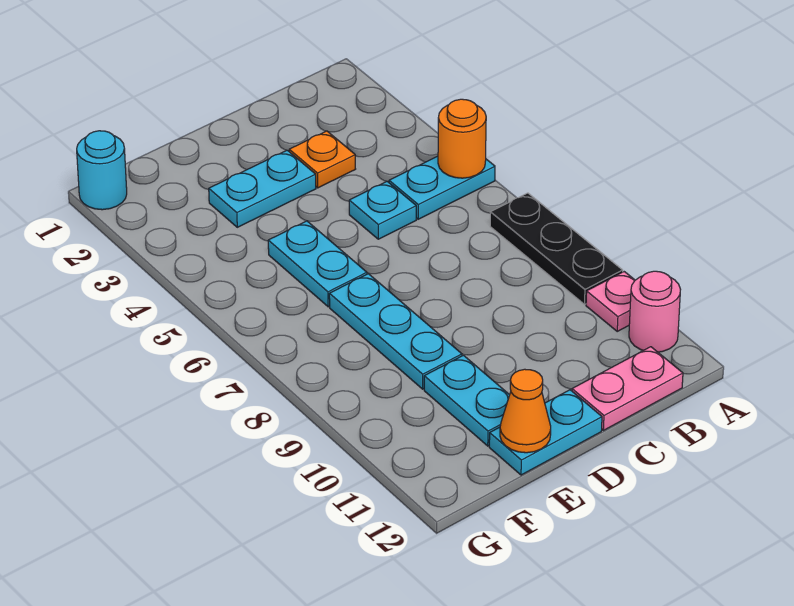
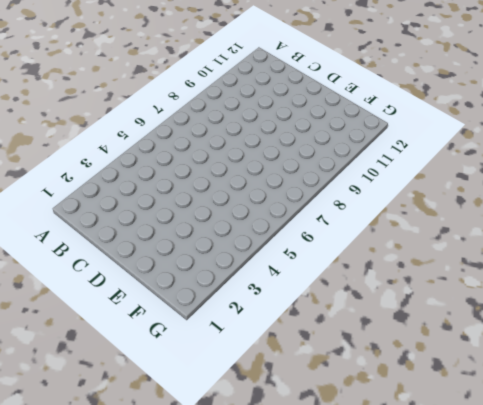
none -> cyan 1x2 plate [389,156,495,219]
none -> black 1x3 plate [490,193,623,304]
none -> pink 1x1 plate [586,272,635,331]

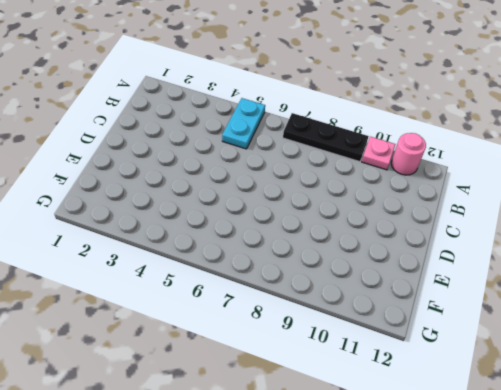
none -> pink 1x2 plate [572,347,683,430]
none -> orange 1x1 plate [289,131,355,188]
none -> cyan 1x1 plate [349,181,416,239]

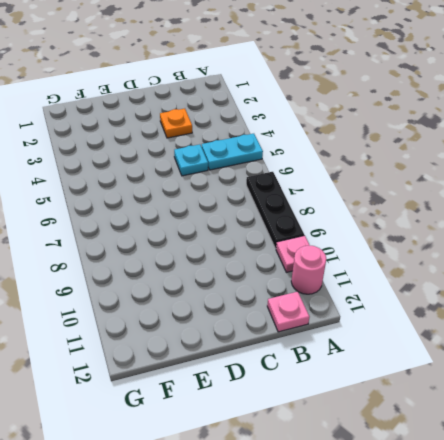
pink 1x1 plate [267,292,309,332] -> pink 1x2 plate [572,347,683,430]
none -> cyan 1x2 plate [209,150,316,227]
none -> cyan 1x2 plate [489,390,602,475]
none -> cyan 1x2 plate [268,221,367,307]

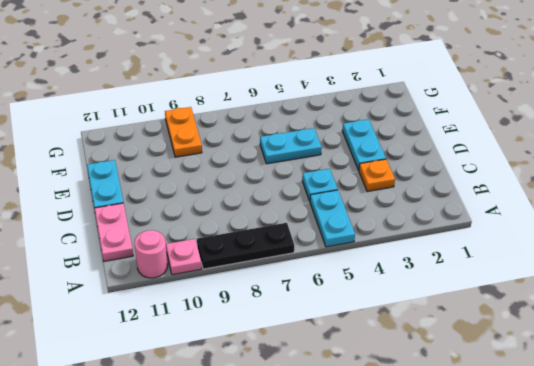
orange 1x2 plate [165,107,202,157] -> none
none -> cyan 1x3 plate [329,274,462,389]
none -> cyan 1x2 plate [424,355,509,446]
none -> cyan 1x1 round brick [77,131,127,210]

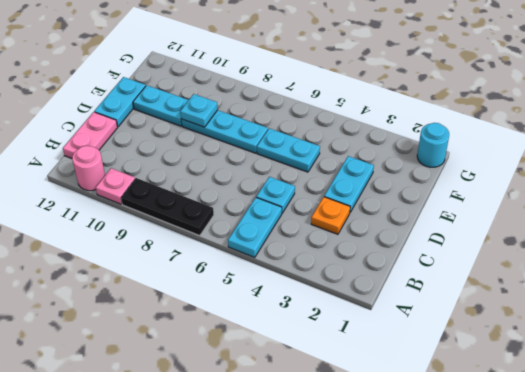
cyan 1x1 plate [180,94,218,127] -> none
none -> orange 1x1 round brick [438,99,486,178]
none -> orange 1x1 cone [500,369,551,453]

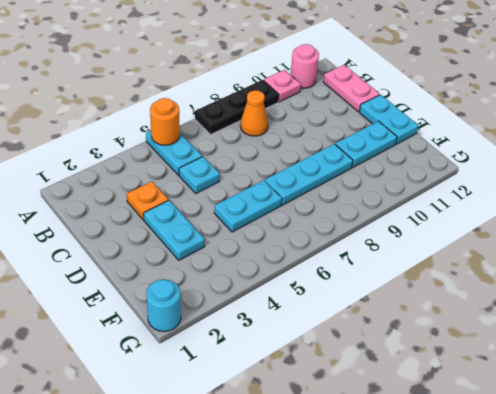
orange 1x1 cone [240,90,268,136] -> orange 1x1 cone moved to [500,369,551,453]

